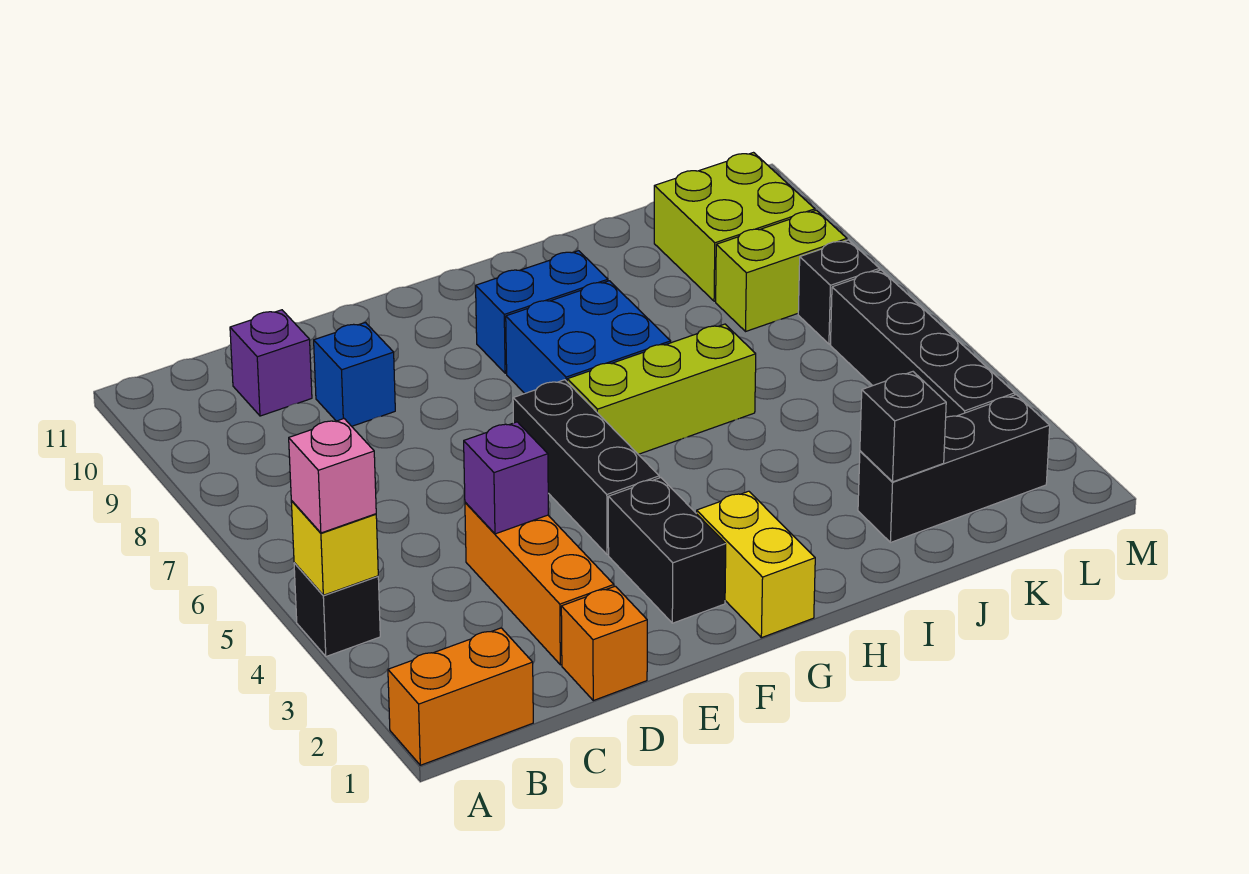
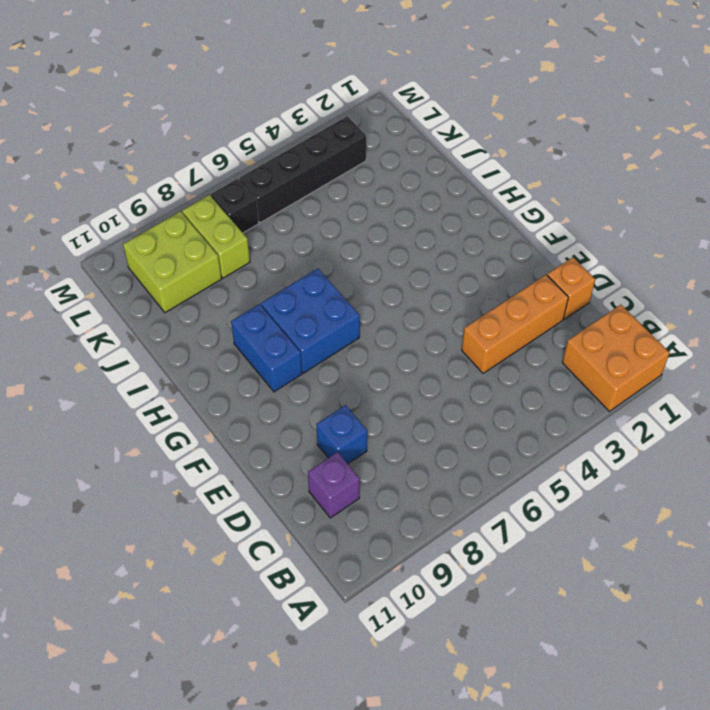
orange 2x2 brick [562,305,670,411] -> orange 1x2 brick [388,628,533,765]
none -> black 1x1 brick [294,563,380,656]
none -> black 1x2 brick [608,478,726,623]
none -> black 1x3 brick [513,380,659,555]

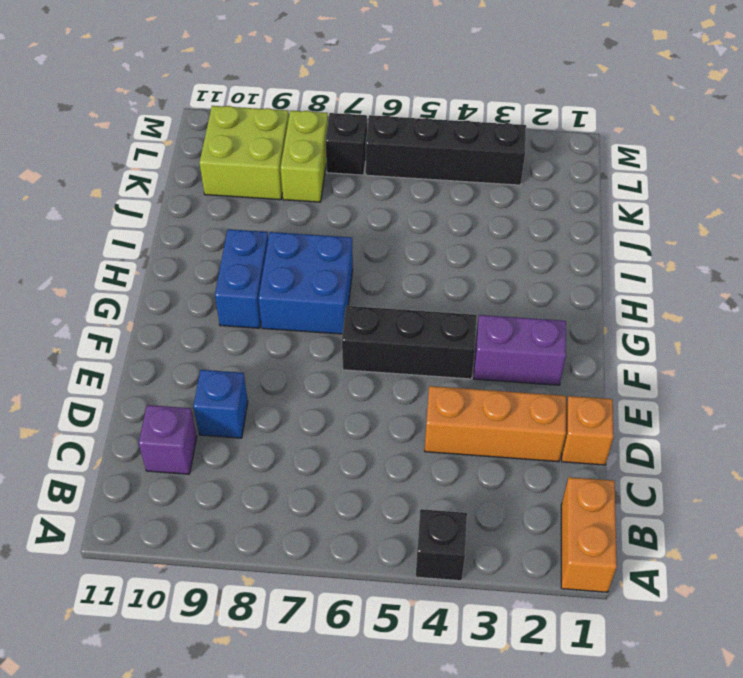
purple 1x2 brick [474,315,566,385] -> black 1x2 brick [608,478,726,623]
none -> yellow 1x2 brick [697,491,815,638]
none -> lime 1x3 brick [567,324,756,454]
none -> black 1x3 brick [858,395,1050,543]

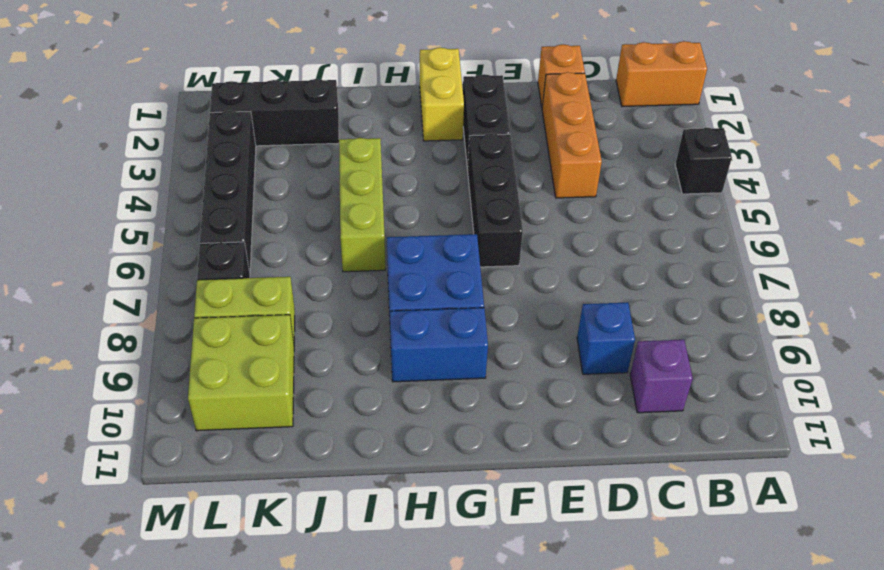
lime 1x3 brick [339,138,385,272] -> lime 1x3 brick turned to [567,324,756,454]
none -> yellow 1x1 brick [291,501,378,595]
none -> purple 1x1 brick [464,422,548,534]
none -> black 1x1 brick [860,372,946,482]

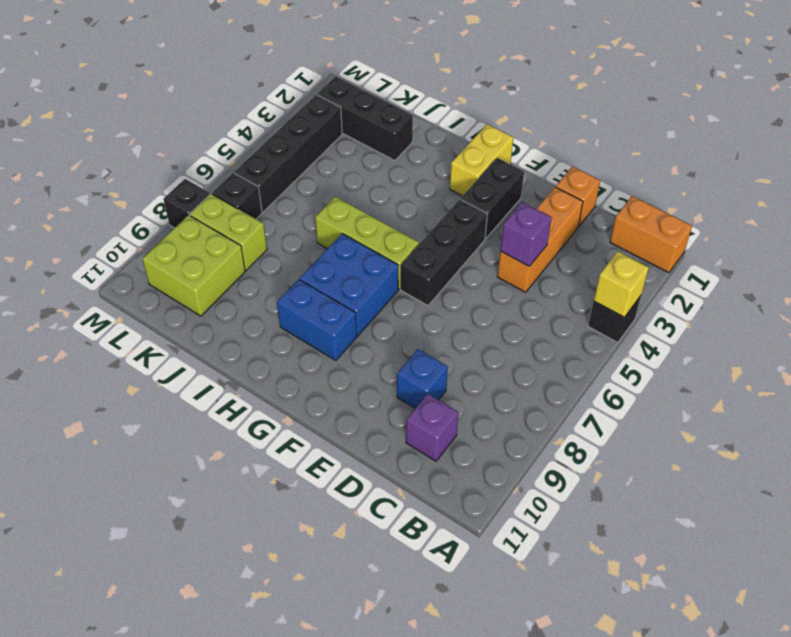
black 1x1 brick [163,179,210,228] -> black 1x1 brick moved to [860,372,946,482]
none -> pink 1x1 brick [289,419,376,533]

